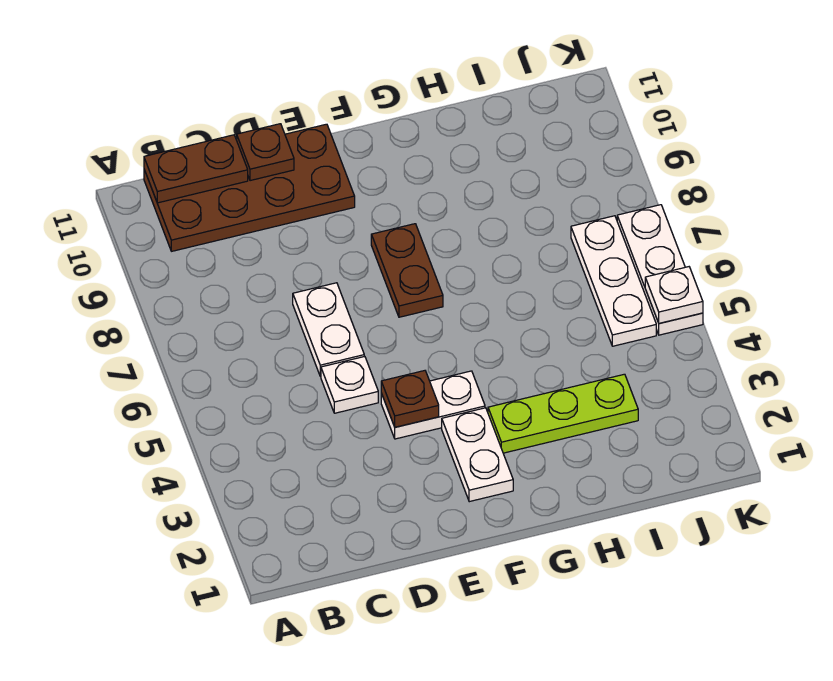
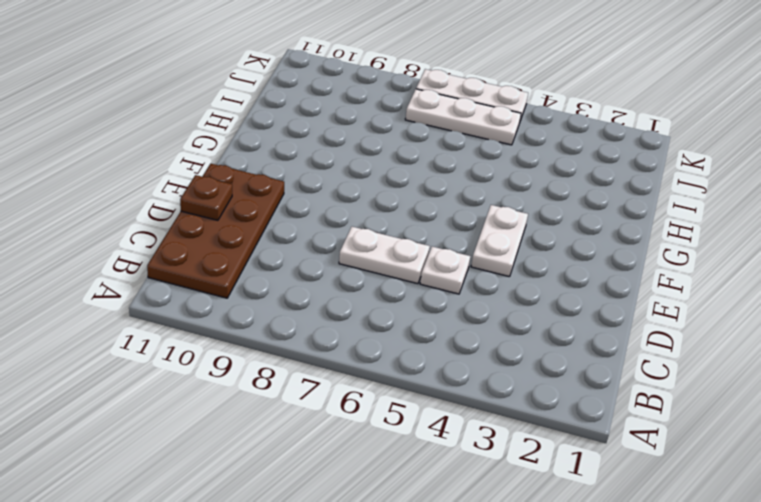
none -> white 1x2 plate [442,408,513,502]
none -> brown 1x2 plate [371,224,443,317]
none -> lime 1x3 plate [488,374,638,453]

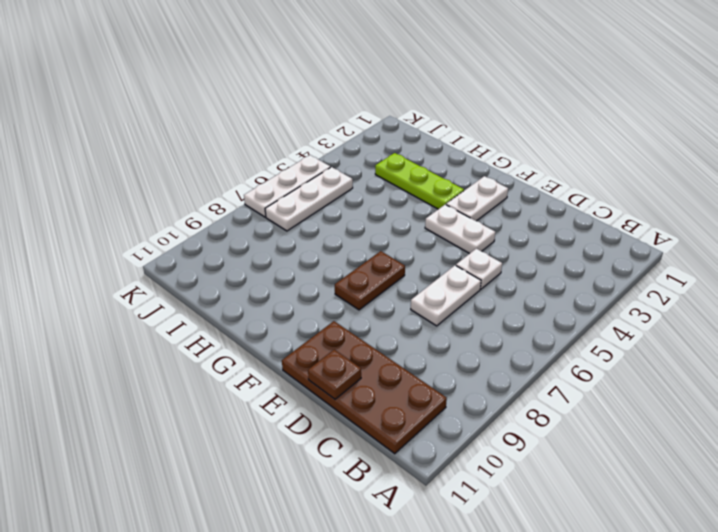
none -> brown 1x2 plate [144,135,248,203]
none -> brown 1x1 plate [381,371,439,427]
none -> white 1x1 plate [645,267,703,323]

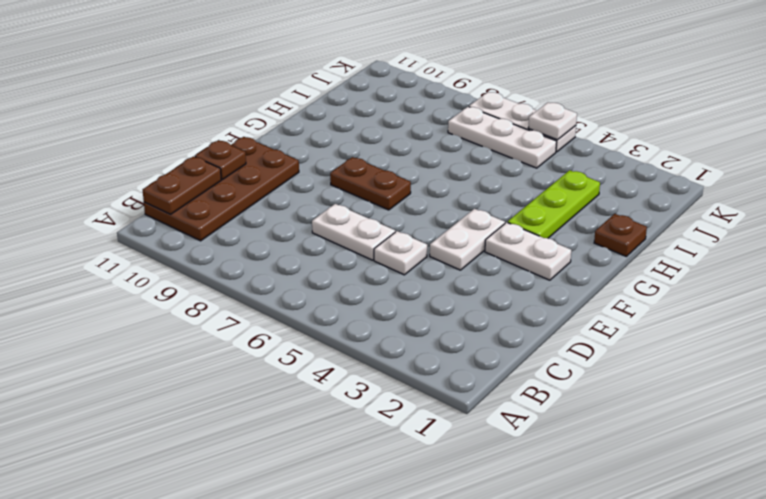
brown 1x1 plate [594,214,647,256] -> brown 1x1 plate moved to [381,371,439,427]

